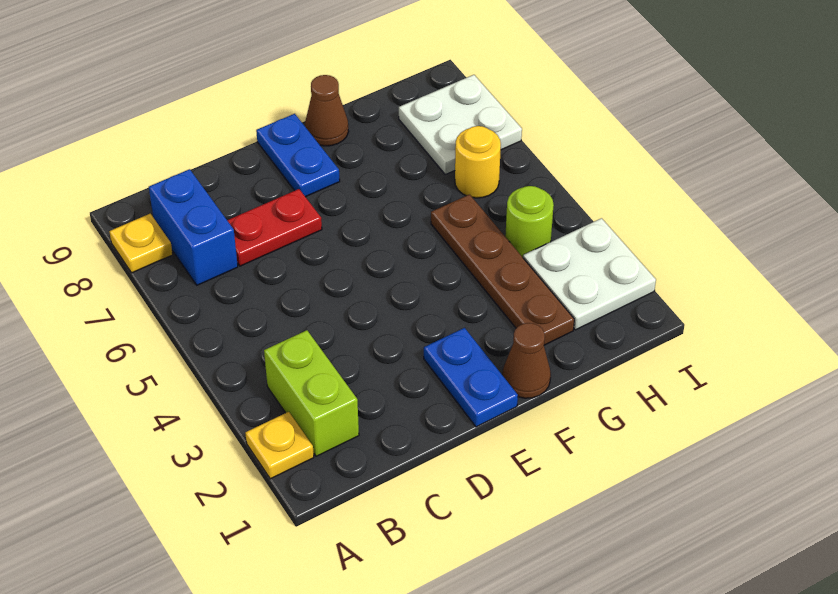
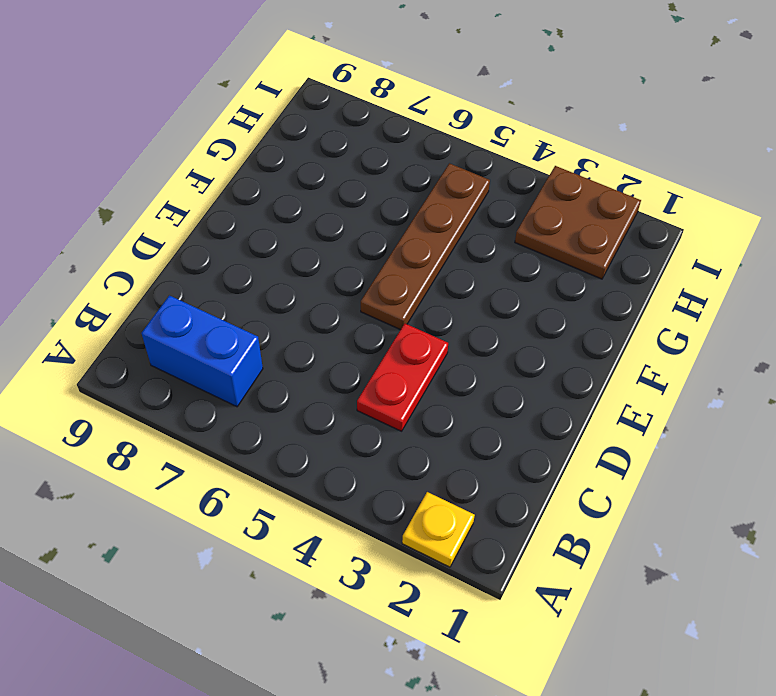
red 1x2 plate [357,324,448,431] -> red 1x2 plate moved to [227,189,322,266]
brown 1x4 plate [361,163,490,330] -> brown 1x4 plate turned to [431,194,574,345]
brown 2x2 plate [515,166,641,279] -> white 2x2 plate [523,218,656,330]
none -> yellow 1x1 plate [109,214,173,273]
none -> lime 1x2 brick [264,330,359,456]
none -> blue 1x2 plate [424,328,518,427]

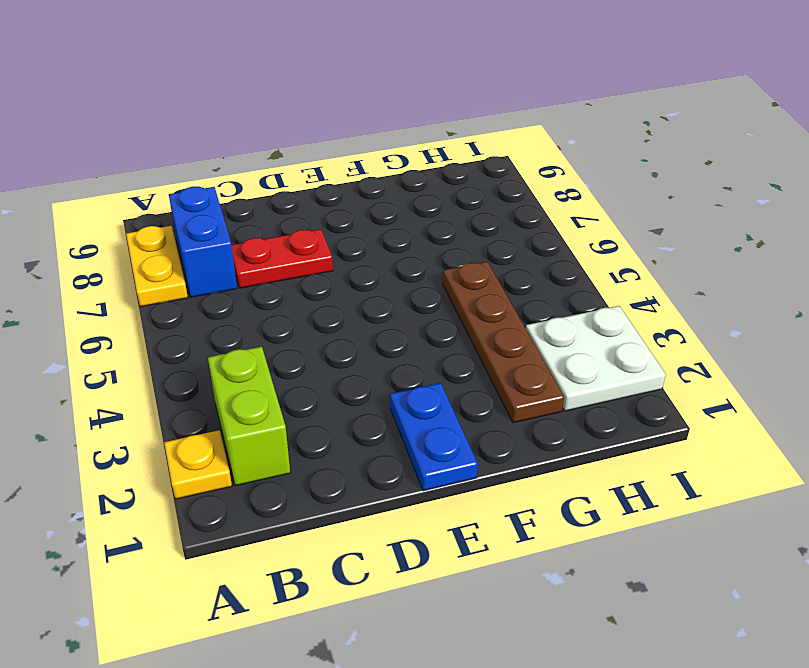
yellow 1x2 plate [126,226,188,307] -> yellow 1x1 plate [109,214,173,273]
none -> blue 1x2 plate [256,114,340,197]
none -> brown 1x1 cone [502,323,551,398]
none -> brown 1x1 cone [305,75,349,146]

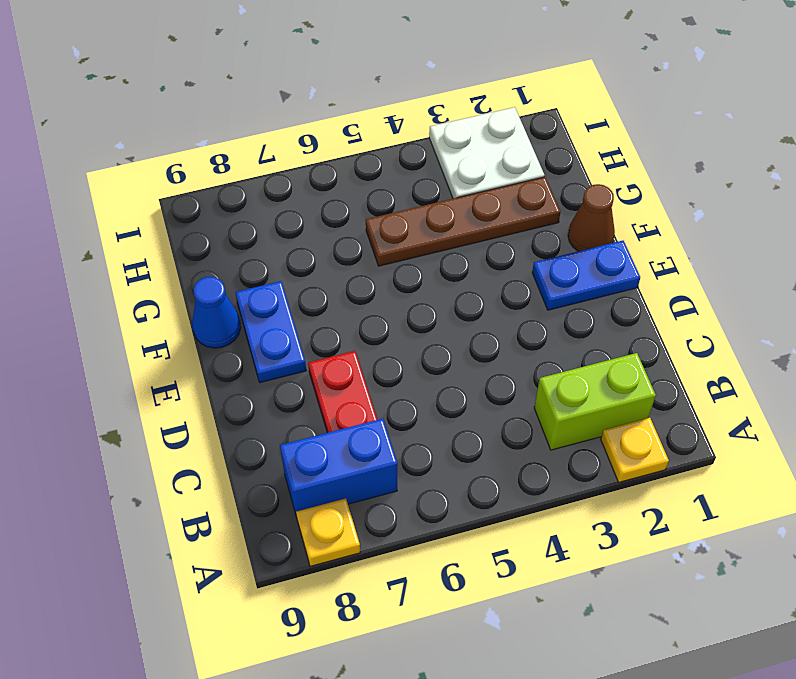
blue 1x2 plate [235,281,306,383] -> blue 1x2 plate turned to [256,114,340,197]
blue 1x1 cone [192,277,241,348] -> brown 1x1 cone [305,75,349,146]
none -> lime 1x1 round brick [505,186,554,257]
none -> yellow 1x1 round brick [455,126,501,198]
none -> white 2x2 plate [399,75,522,175]

